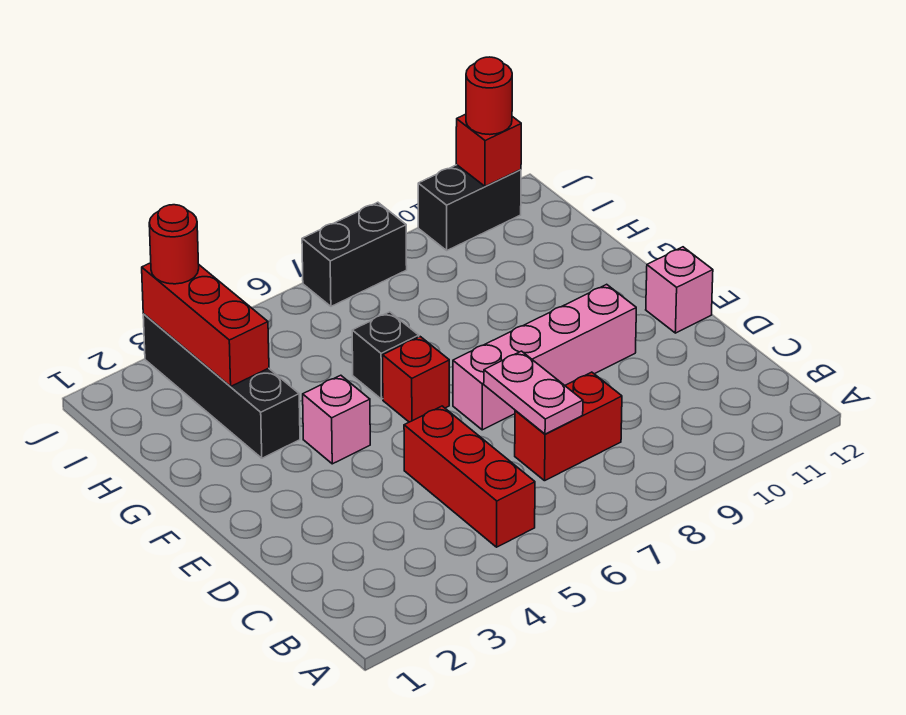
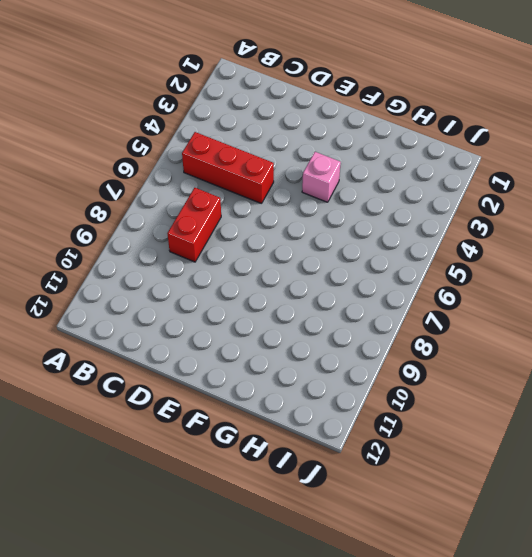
none -> pink 1x4 brick [453,284,636,430]
none -> pink 1x1 brick [646,247,713,333]
none -> red 1x1 brick [383,337,449,422]

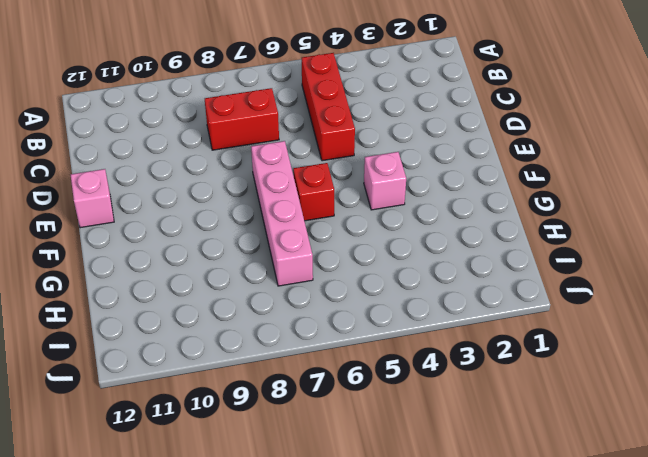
pink 1x4 brick [251,141,313,286] -> pink 1x4 brick turned to [453,284,636,430]
none -> black 1x4 brick [143,314,300,458]
none -> black 1x1 brick [352,312,419,399]
none -> black 1x2 brick [302,202,407,306]

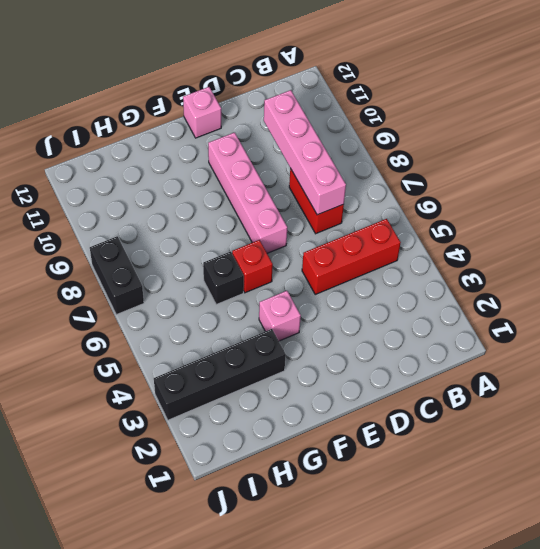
pink 1x4 brick [264,90,346,215] -> pink 1x2 plate [484,351,583,434]
none -> black 1x2 brick [418,165,521,250]
none -> red 1x3 brick [142,263,269,387]
none -> red 1x1 brick [456,114,521,186]

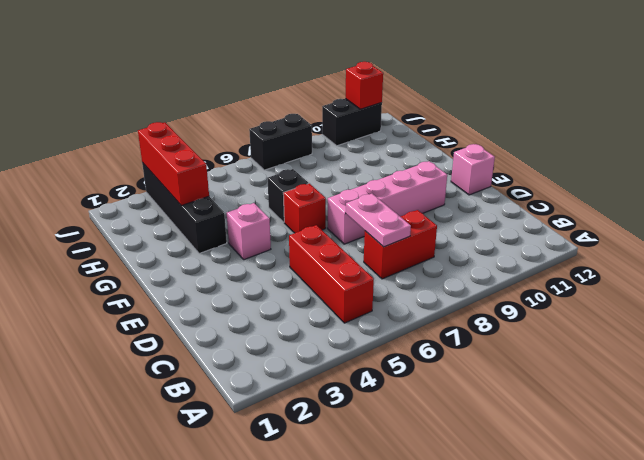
none -> red 1x1 round brick [149,205,199,284]
none -> red 1x1 round brick [466,57,512,135]

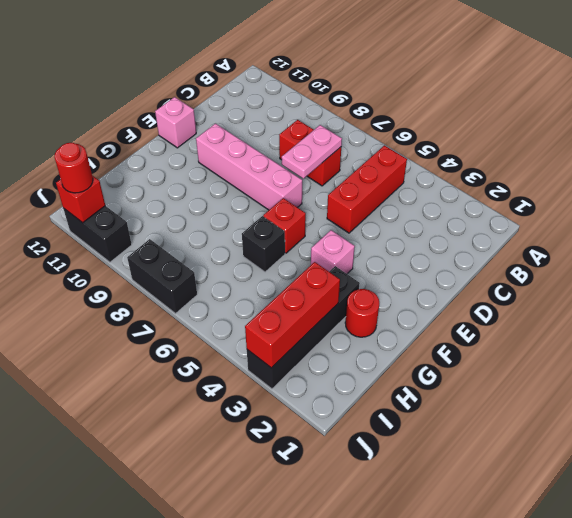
red 1x1 round brick [345,289,379,337] -> red 1x1 round brick moved to [149,205,199,284]

